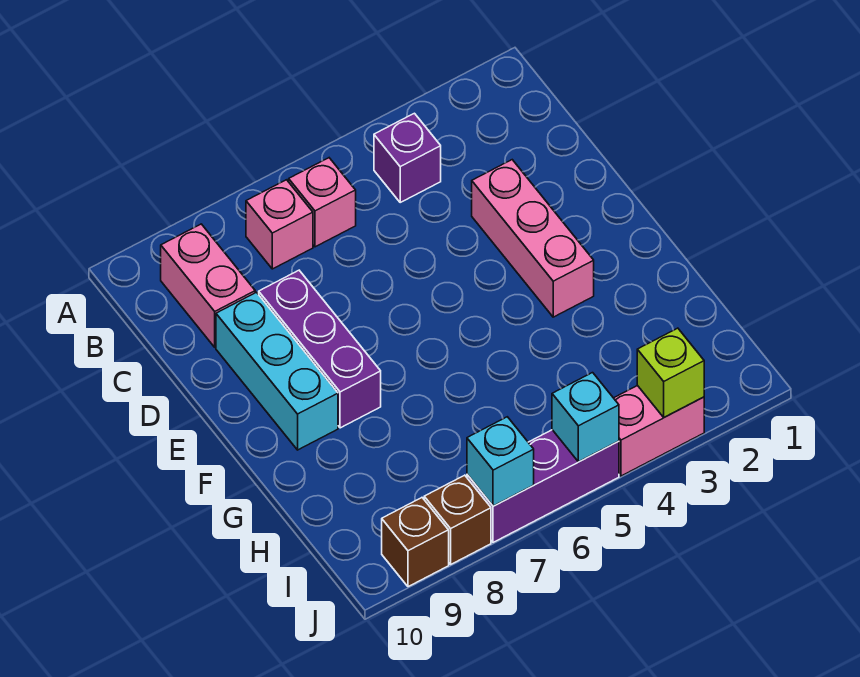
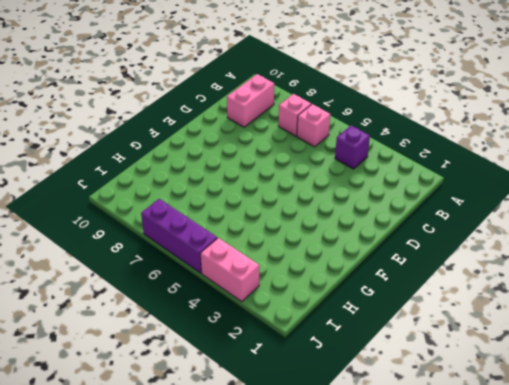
none -> pink 1x3 brick [472,160,594,317]
none -> purple 1x3 brick [259,270,381,428]
none -> cyan 1x3 brick [216,292,338,450]

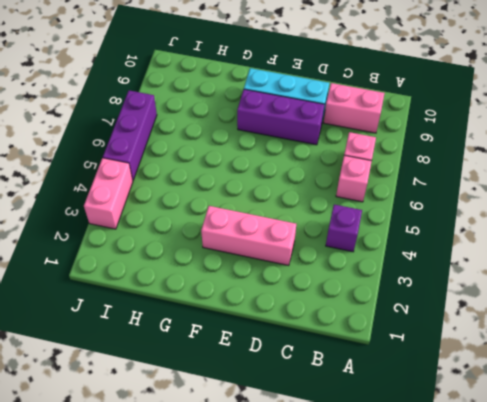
none -> brown 1x1 brick [424,475,491,564]
none -> brown 1x1 brick [382,498,449,587]
none -> lime 1x1 brick [637,328,704,417]

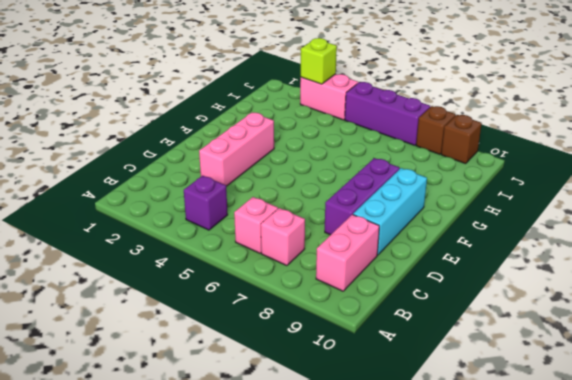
none -> cyan 1x1 brick [552,373,619,462]
none -> cyan 1x1 brick [467,417,534,506]

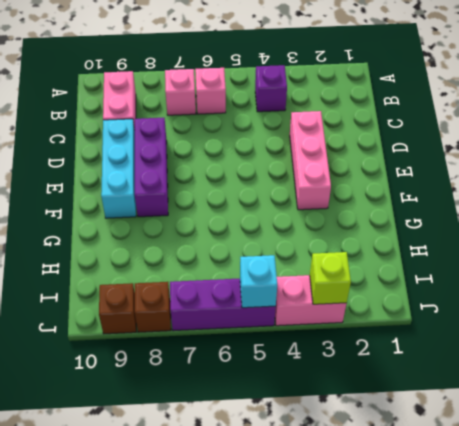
none -> cyan 1x1 brick [467,417,534,506]

